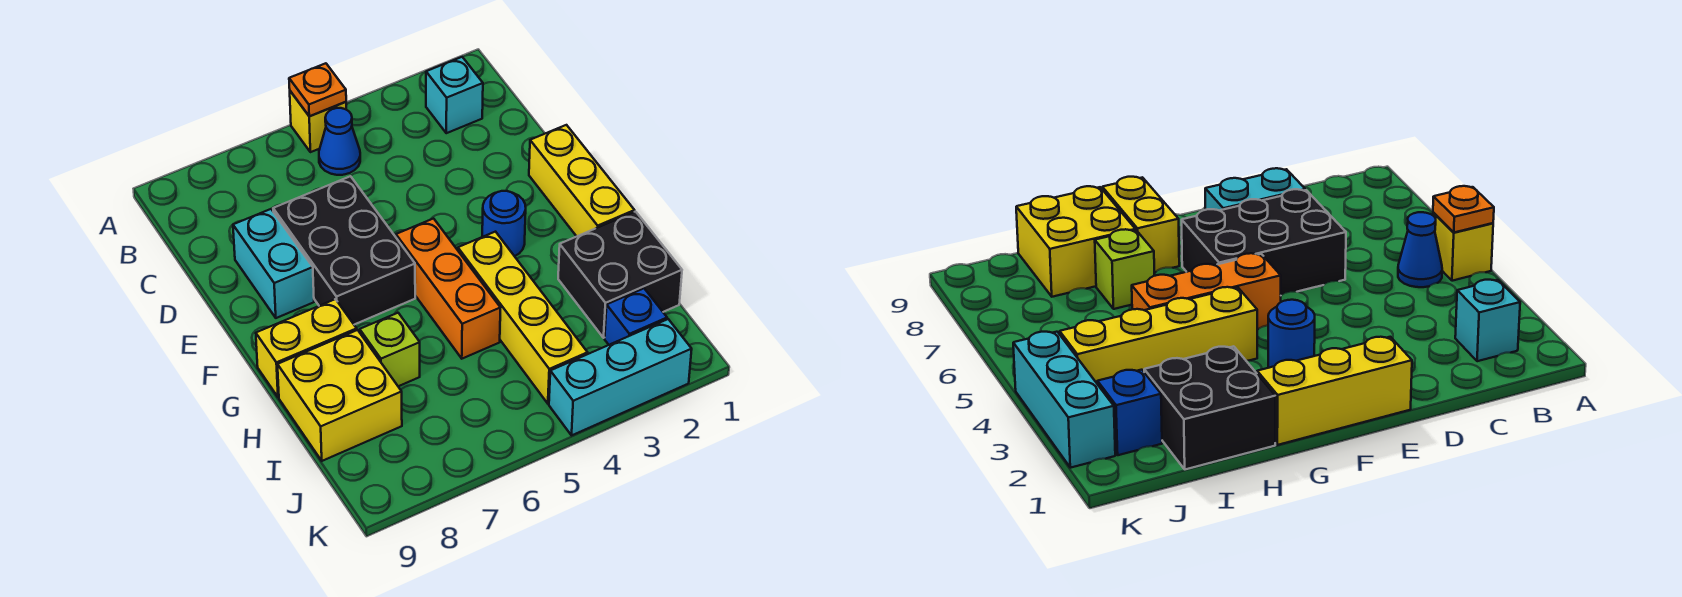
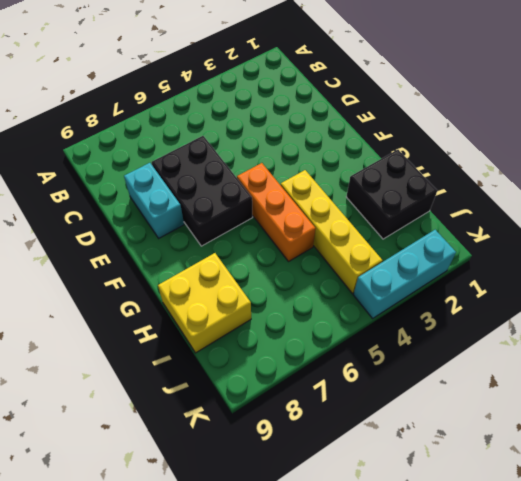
none -> yellow 1x1 brick [290,91,346,152]
none -> cyan 1x1 brick [426,57,483,133]
none -> blue 1x1 cone [319,108,360,175]

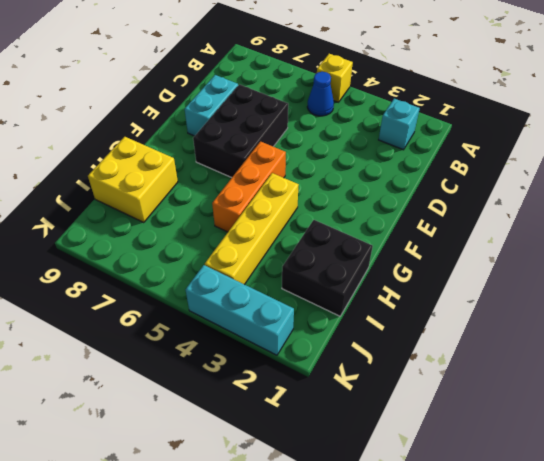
none -> yellow 1x3 brick [529,125,635,236]
none -> blue 1x1 round brick [482,191,526,256]
none -> yellow 1x2 brick [256,299,357,397]

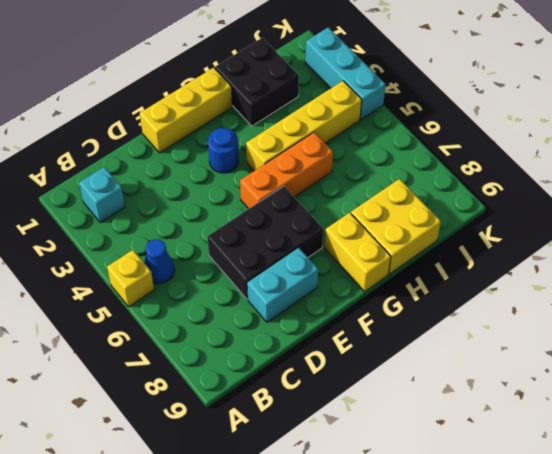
none -> lime 1x1 brick [360,313,420,386]
none -> blue 1x1 brick [605,288,667,345]
none -> orange 1x1 plate [289,63,346,116]

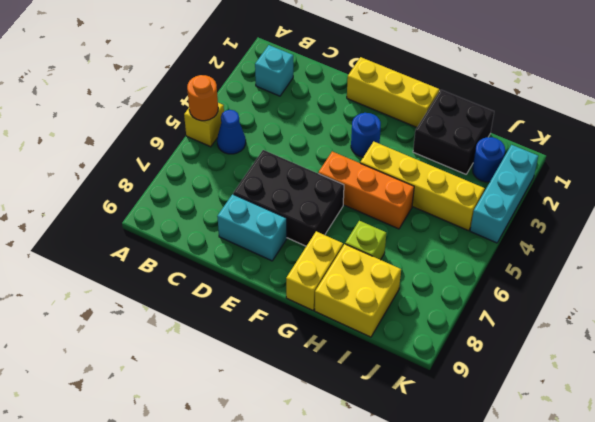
orange 1x1 round brick [187,75,218,121] -> orange 1x1 plate [289,63,346,116]
blue 1x1 round brick [472,137,505,182] -> blue 1x1 brick [605,288,667,345]

